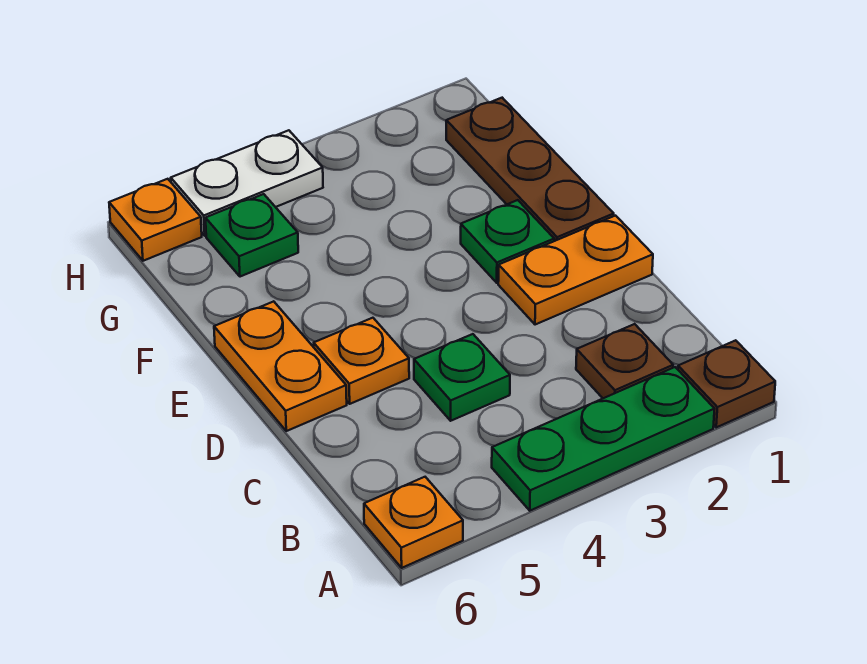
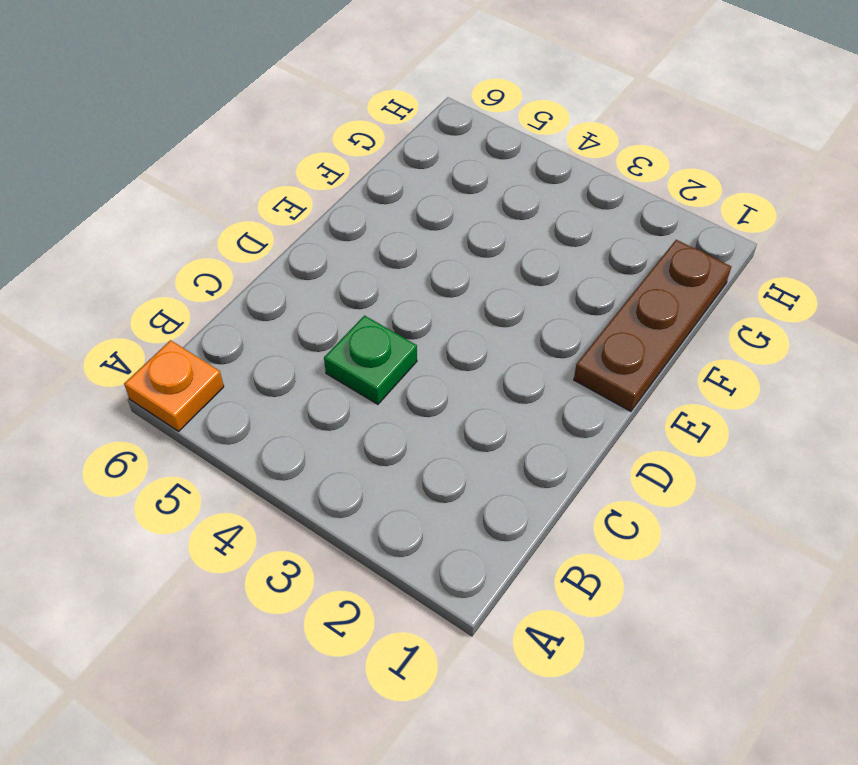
none -> brown 1x1 plate [678,340,775,427]
none -> green 1x3 plate [492,367,714,511]
none -> brown 1x1 plate [576,324,673,398]

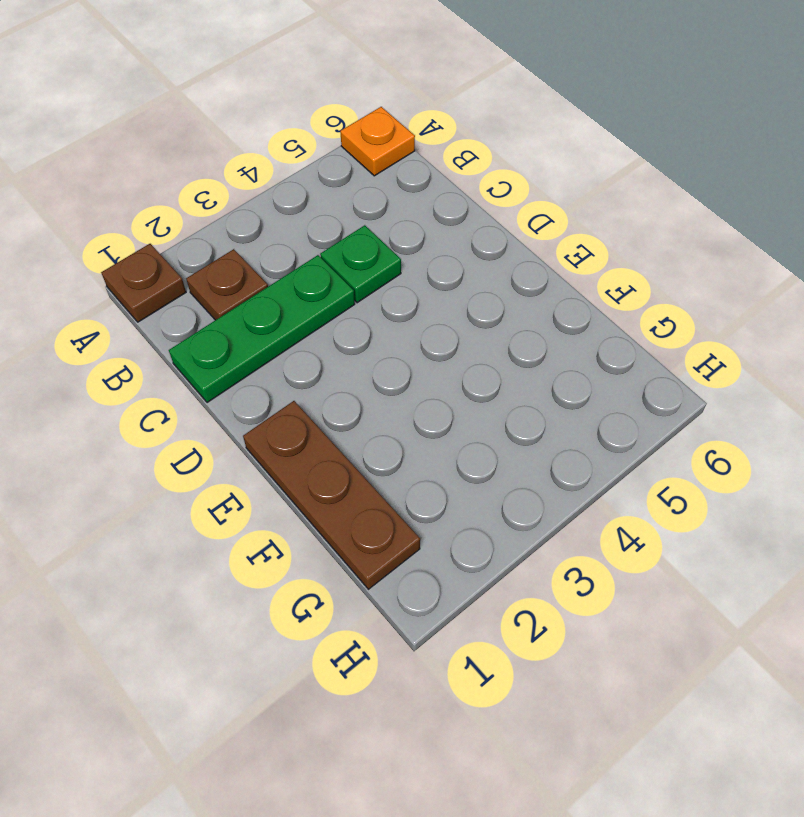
green 1x3 plate [169,255,355,403] -> green 1x3 plate moved to [492,367,714,511]
none -> orange 1x2 plate [498,216,653,325]
none -> orange 1x1 plate [314,318,409,404]
none -> orange 1x2 plate [214,301,347,431]

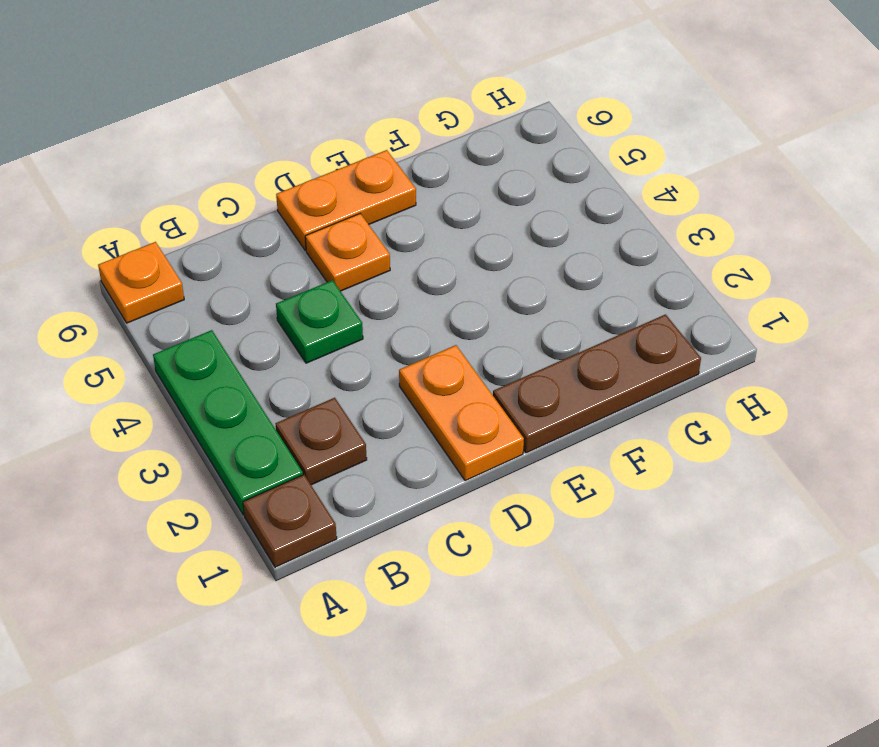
none -> green 1x1 plate [461,200,554,283]
none -> green 1x1 plate [205,194,298,277]
none -> white 1x2 plate [171,130,323,236]

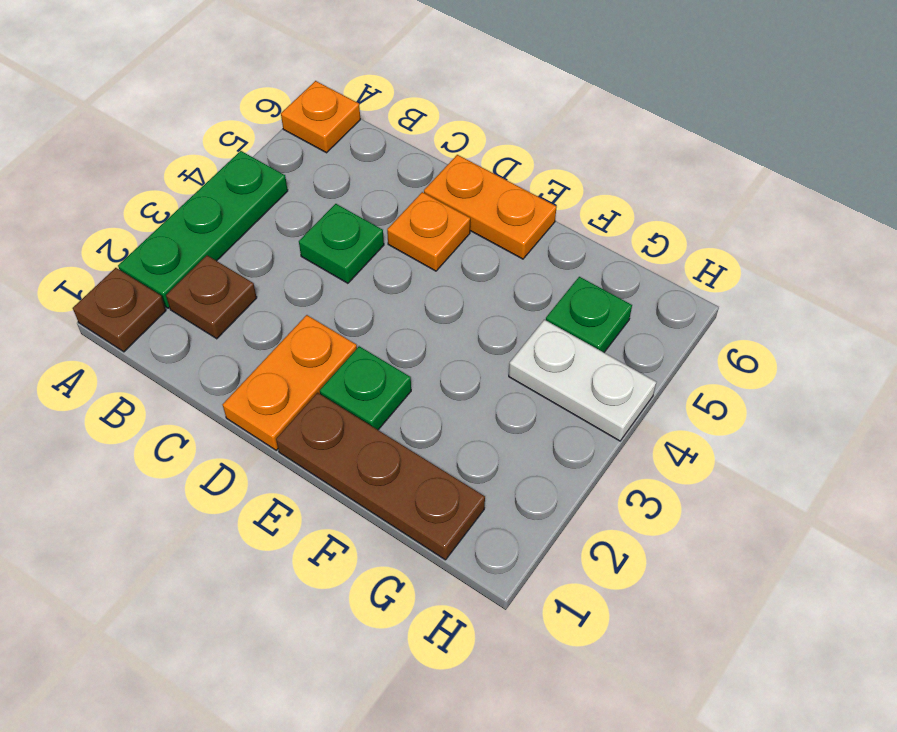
white 1x2 plate [509,320,656,441] -> white 1x2 plate turned to [171,130,323,236]
none -> orange 1x1 plate [109,179,202,261]

